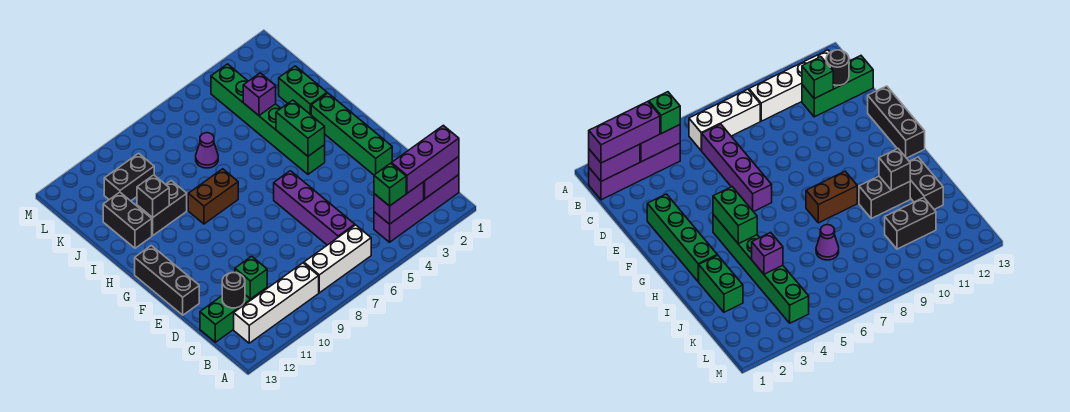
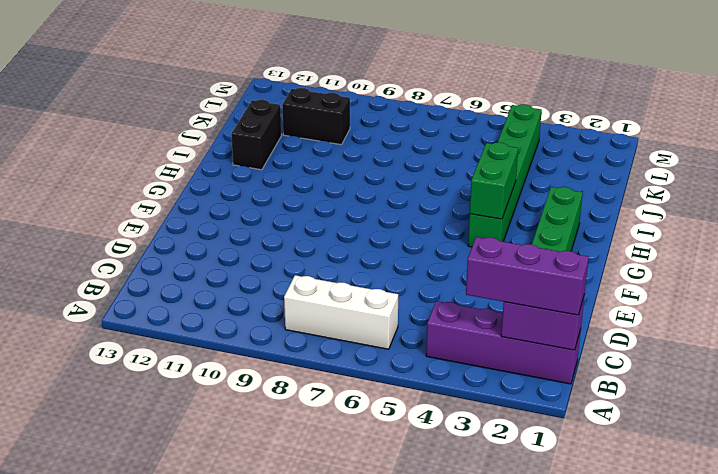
none -> white 1x4 brick [234,263,319,343]
none -> purple 1x4 brick [274,171,355,245]
none -> green 1x3 brick [200,288,267,342]

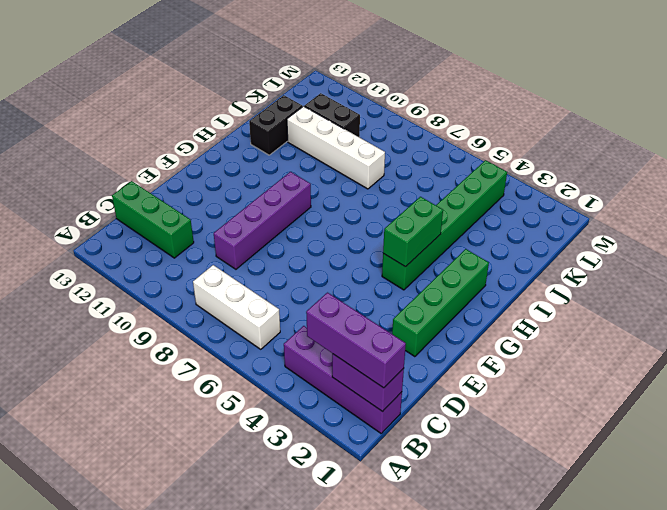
purple 1x4 brick [214,172,311,269] -> purple 1x4 brick moved to [274,171,355,245]
white 1x4 brick [287,106,385,189] -> white 1x4 brick moved to [234,263,319,343]
none -> black 1x3 brick [135,246,199,315]
none -> brown 1x2 brick [188,169,238,224]
none -> green 1x2 brick [279,66,327,115]

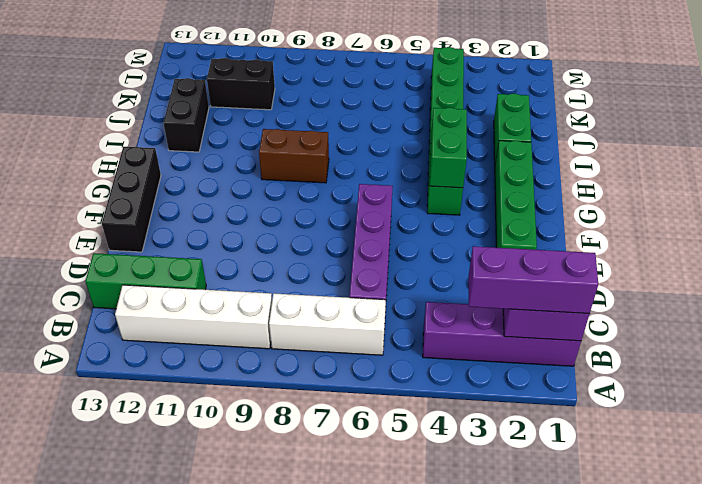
none -> black 1x2 brick [137,181,187,236]
none -> purple 1x1 cone [196,133,218,168]
none -> purple 1x2 brick [374,182,424,224]

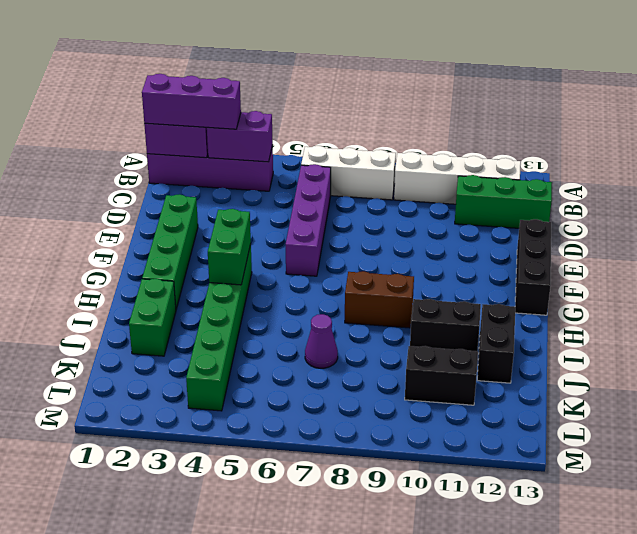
none -> green 1x1 brick [235,256,267,299]
none -> black 1x1 round brick [222,273,245,308]
none -> black 1x1 brick [137,175,169,218]

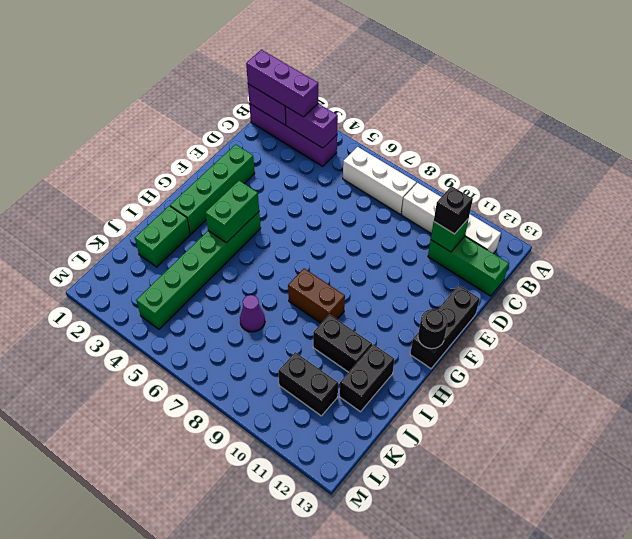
black 1x1 brick [434,186,473,234] -> black 1x1 brick moved to [137,175,169,218]
black 1x1 round brick [418,309,448,349] -> black 1x1 round brick moved to [222,273,245,308]
none -> purple 1x4 brick [274,171,355,245]
none -> purple 1x1 brick [243,73,276,115]
none -> green 1x1 brick [374,163,406,206]

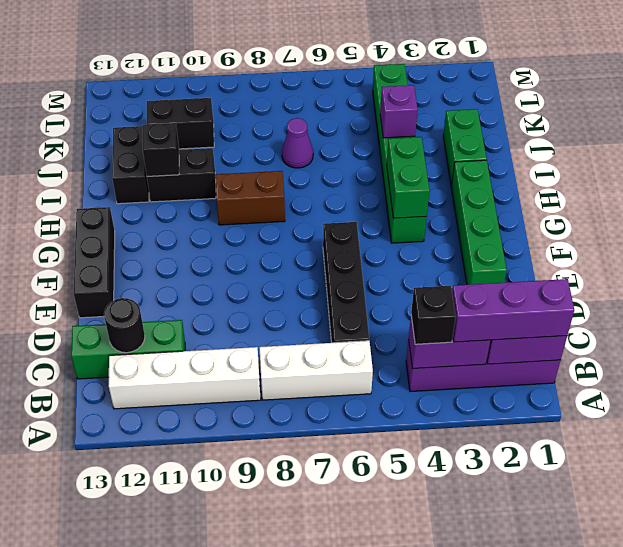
black 1x1 brick [411,286,456,344] -> green 1x1 brick [374,163,406,206]
black 1x4 brick [323,222,369,343] -> purple 1x4 brick [274,171,355,245]
none -> green 1x1 brick [235,256,267,299]

